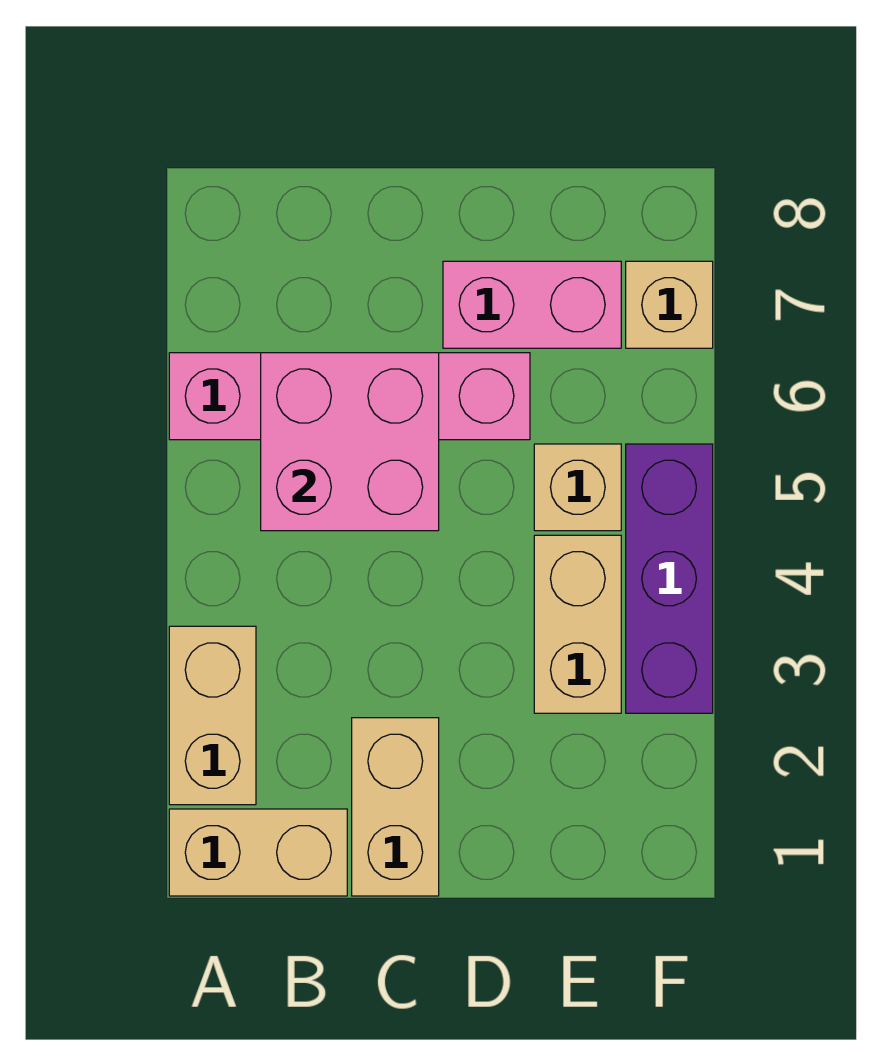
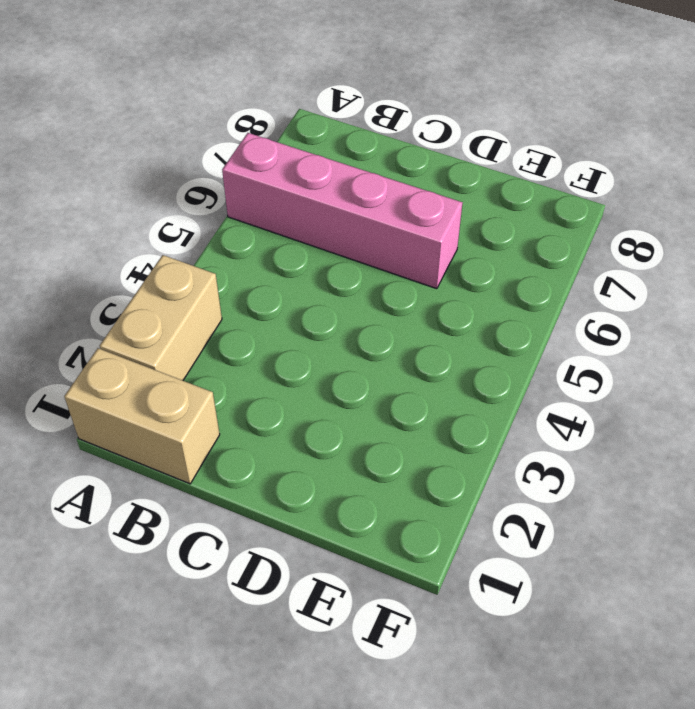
none -> tan 1x2 brick [352,718,439,896]
none -> pink 1x2 brick [443,261,621,348]

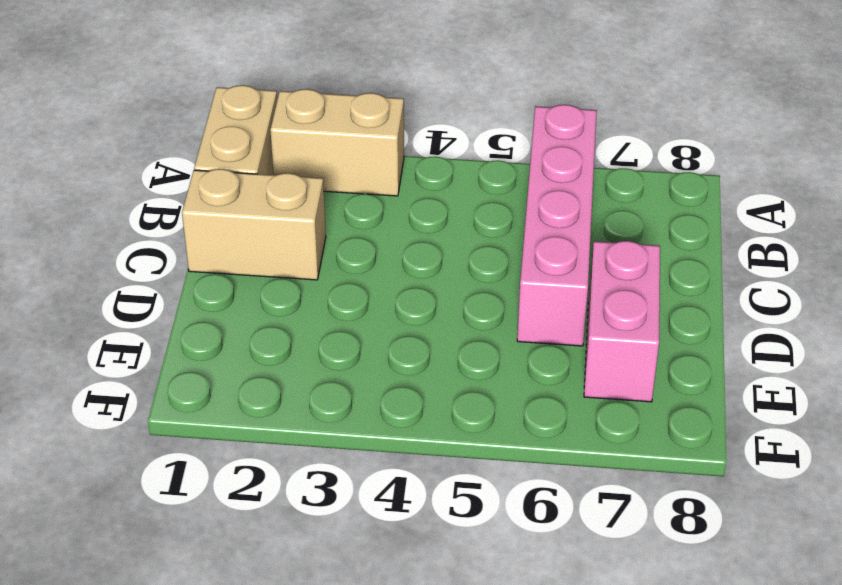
none -> tan 1x2 brick [534,535,621,713]
none -> tan 1x1 brick [534,444,621,531]

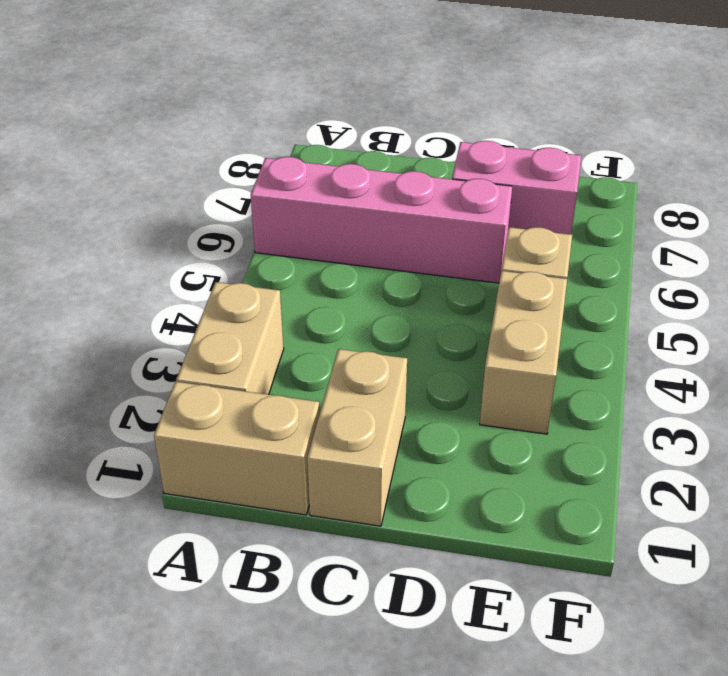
none -> purple 1x3 brick [626,444,713,713]
none -> tan 1x1 brick [626,261,713,348]

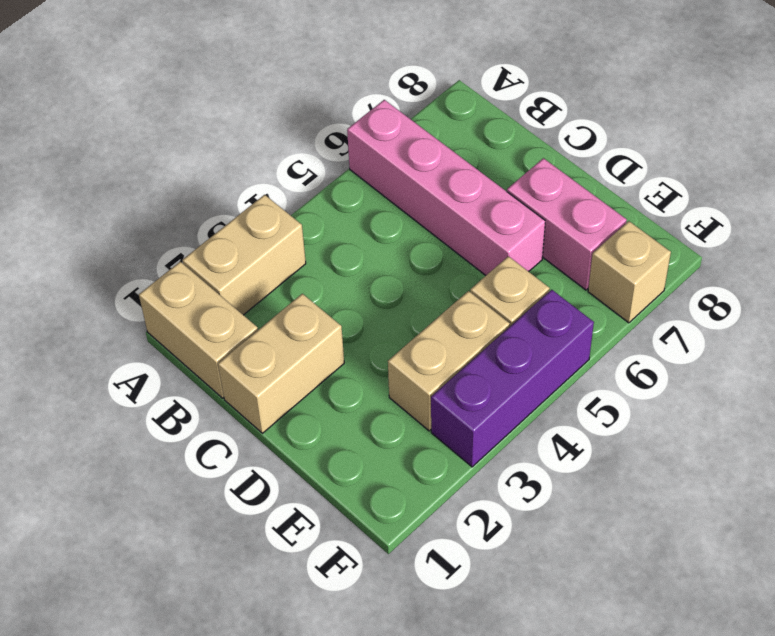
none -> pink 2x2 brick [261,353,439,531]

